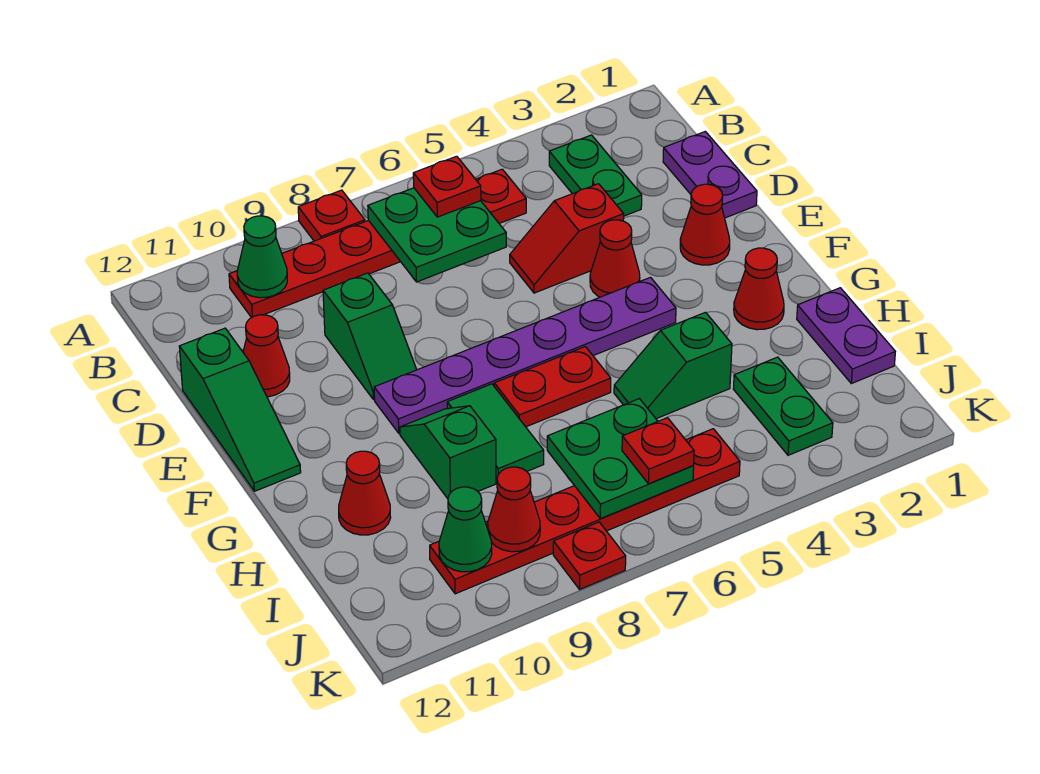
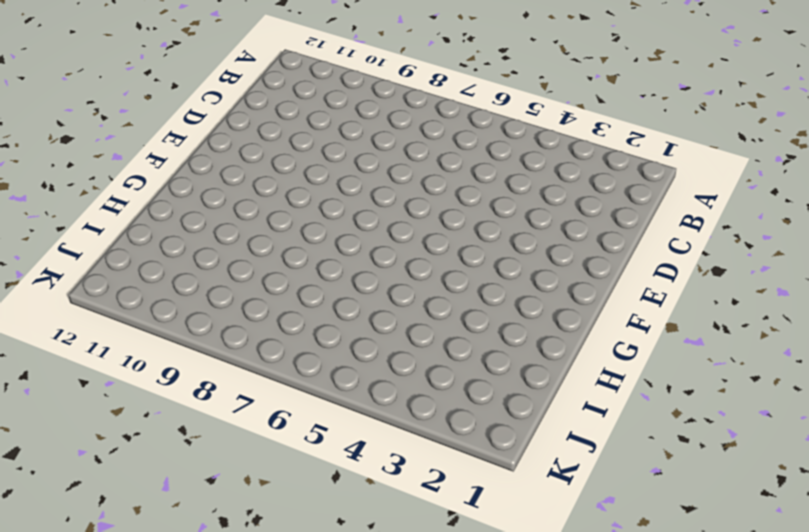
none -> red 1x1 plate [298,190,365,241]
none -> green 1x2 plate [549,135,642,216]
none -> red 1x6 plate [229,169,526,318]

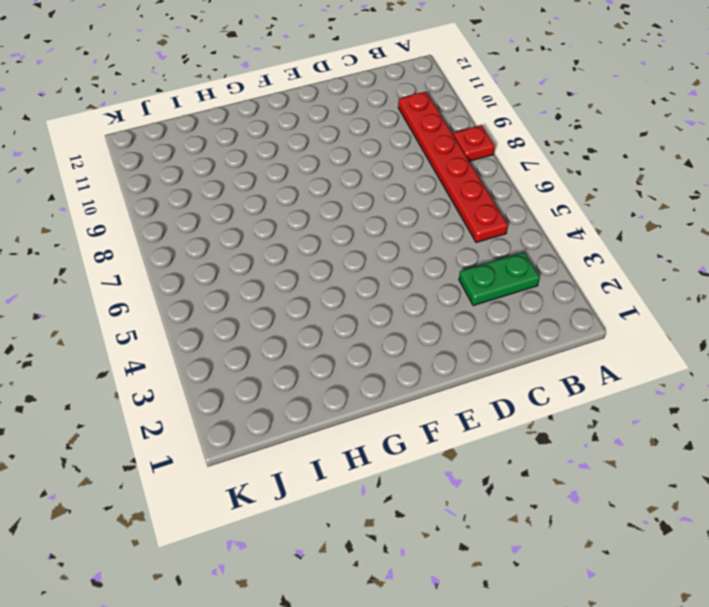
none -> purple 1x2 plate [663,131,757,218]
none -> red 1x2 slope [510,184,624,293]
none -> green 1x2 slope [323,273,417,400]

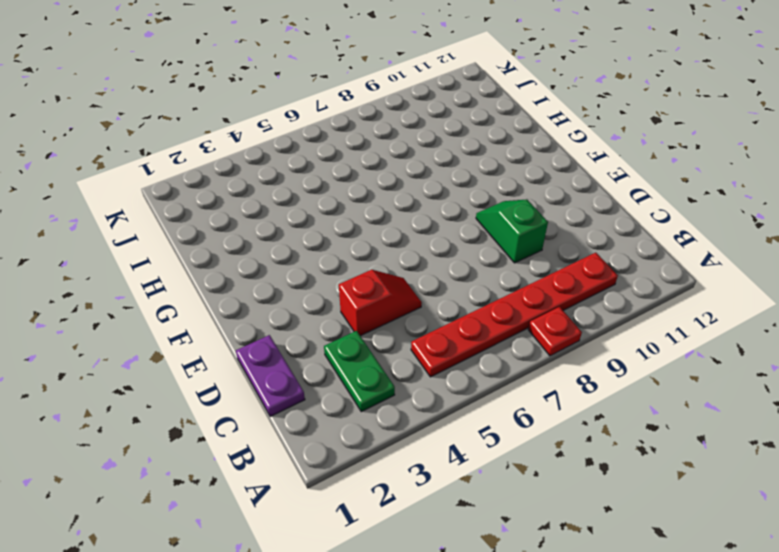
none -> red 1x1 cone [243,315,290,397]
none -> green 1x3 slope [179,328,301,491]
none -> red 1x1 cone [680,184,730,265]

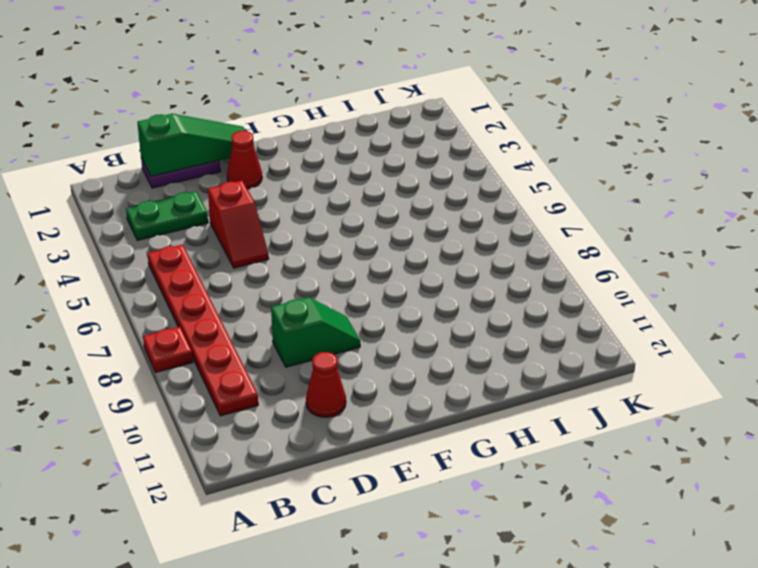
green 1x3 slope [137,114,245,176] -> green 1x3 slope moved to [179,328,301,491]
none -> red 1x1 cone [590,220,640,297]
none -> purple 1x6 plate [374,277,676,433]
none -> red 1x1 cone [734,248,784,330]

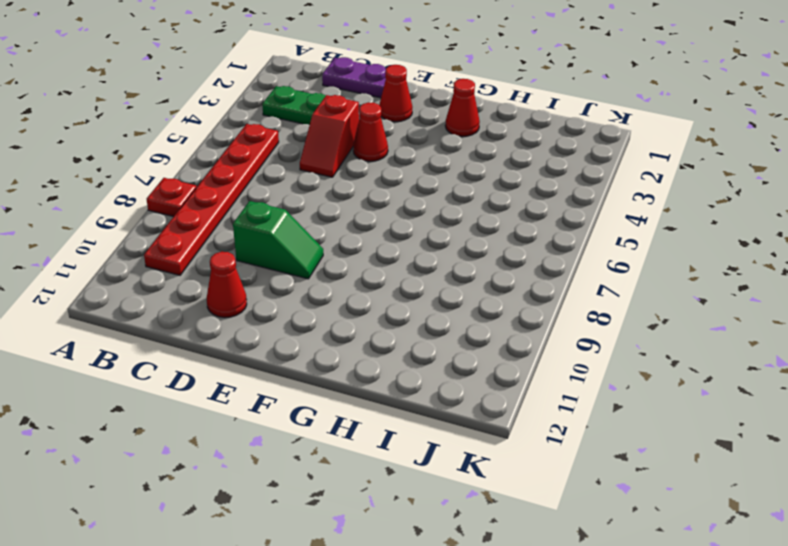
none -> green 1x3 slope [179,328,301,491]
none -> purple 1x6 plate [374,277,676,433]
none -> red 1x2 plate [494,347,611,427]

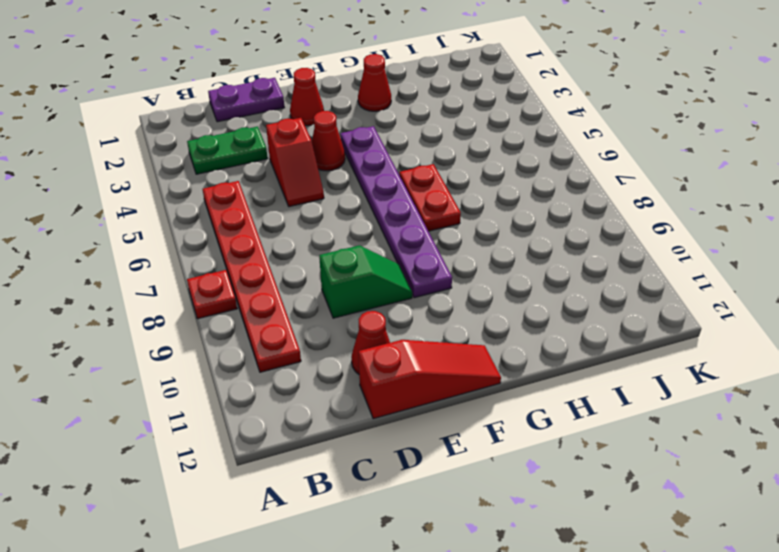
red 1x3 slope [359,340,501,419] -> green 1x3 slope [179,328,301,491]
none -> green 1x2 tile [447,384,544,481]
none -> green 1x2 slope [400,406,496,499]
none -> purple 1x2 plate [797,288,895,384]

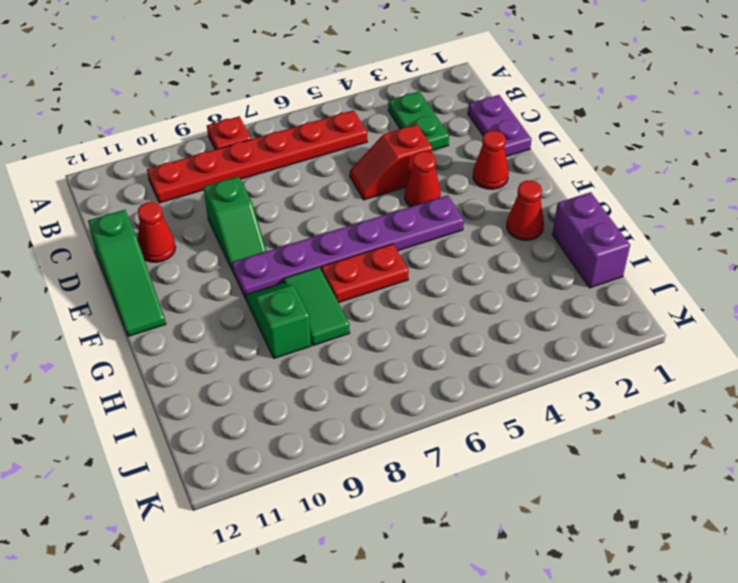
purple 1x2 brick [552,192,630,288] -> purple 1x2 plate [797,288,895,384]
none -> green 1x2 slope [614,312,732,419]
none -> red 1x1 cone [339,451,391,535]
none -> green 1x2 plate [734,357,833,455]

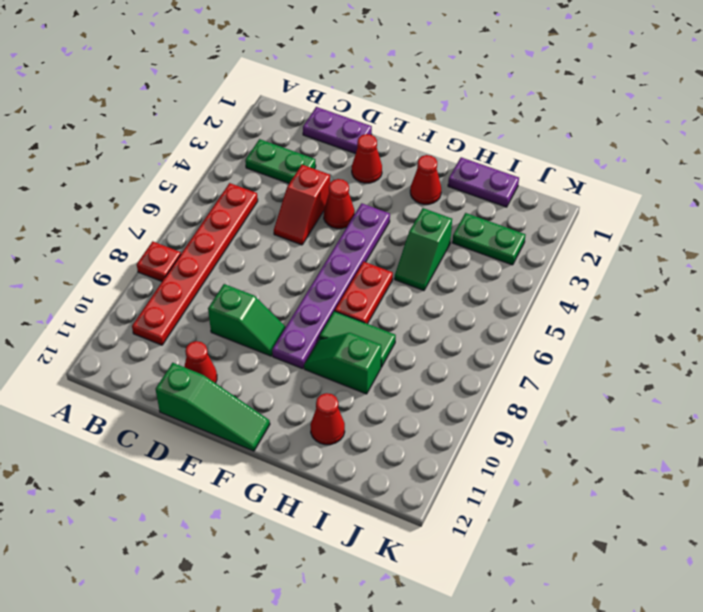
none -> red 1x6 plate [430,429,740,594]
none -> red 1x1 plate [553,522,626,589]
none -> green 2x2 plate [368,188,506,282]

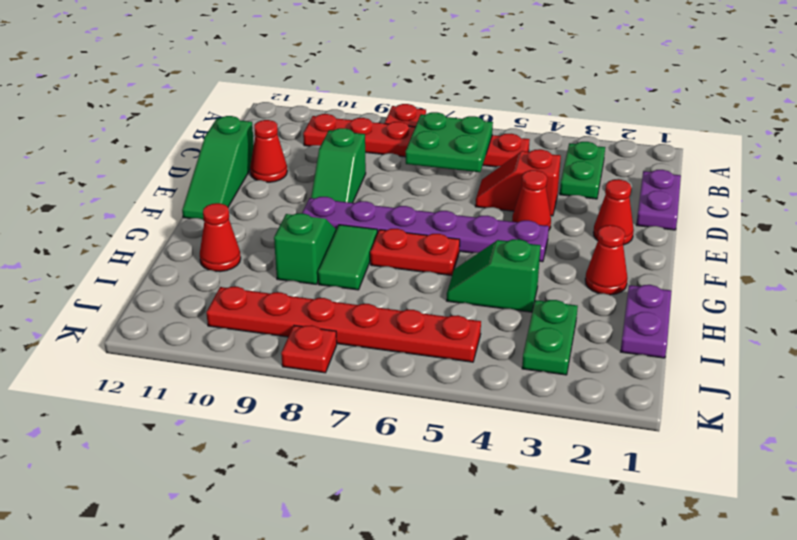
none -> green 1x1 cone [237,216,287,298]
none -> green 2x2 plate [547,399,694,519]
none -> red 1x1 cone [488,467,540,552]

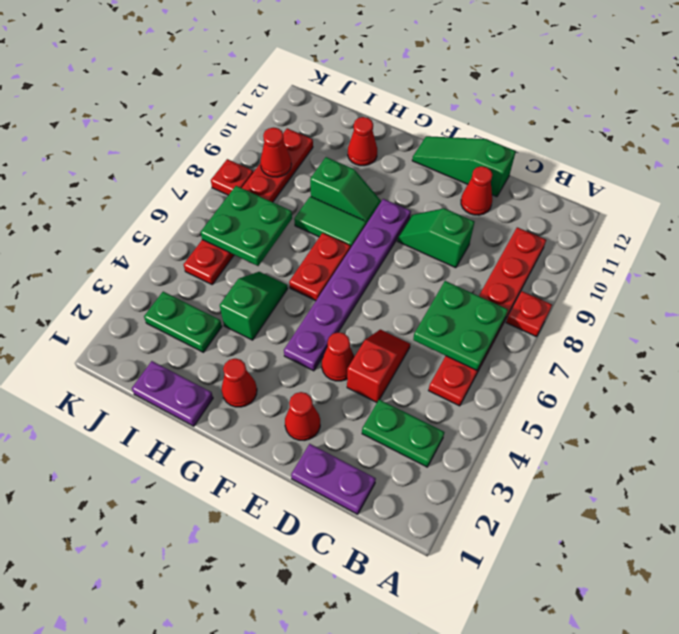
none -> green 1x1 cone [237,216,287,298]
none -> green 1x1 cone [439,487,492,572]
none -> red 1x1 plate [413,156,481,217]

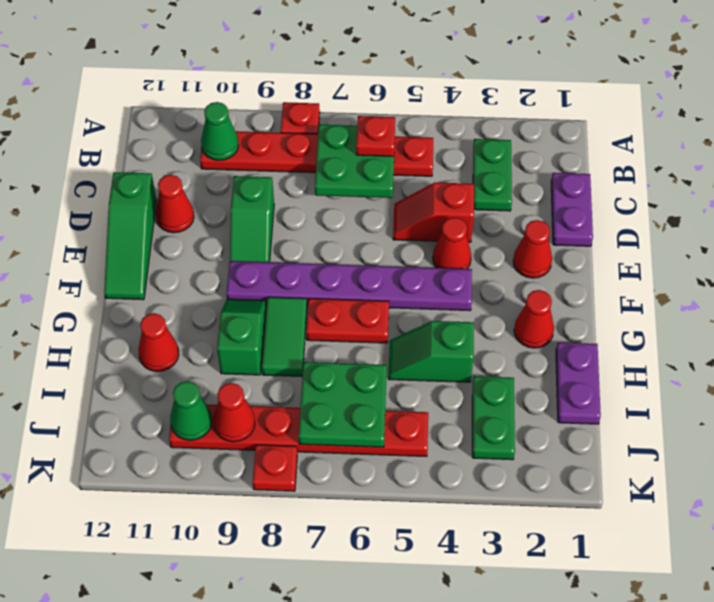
none -> red 1x1 plate [622,418,694,484]

